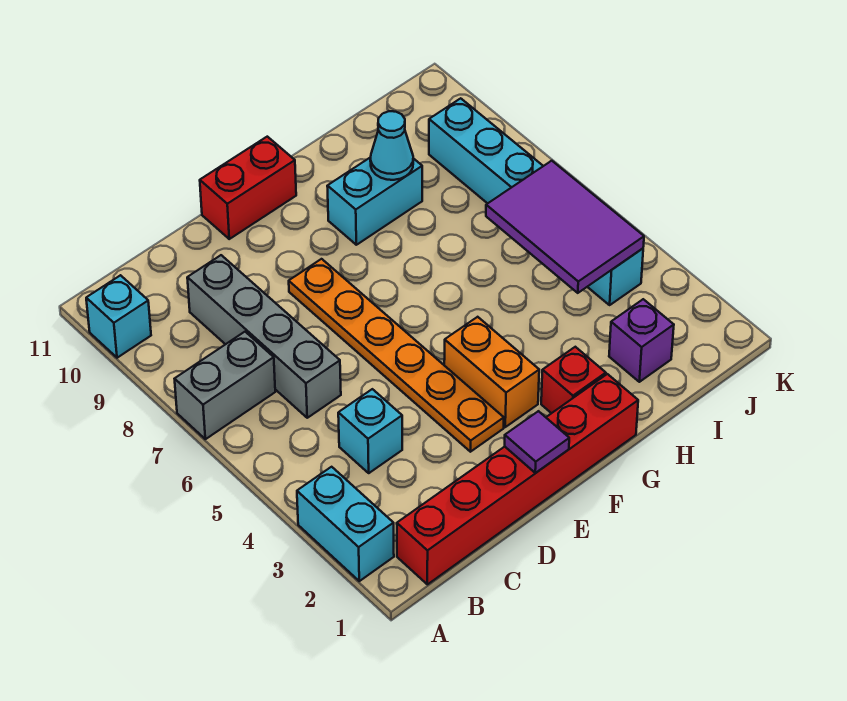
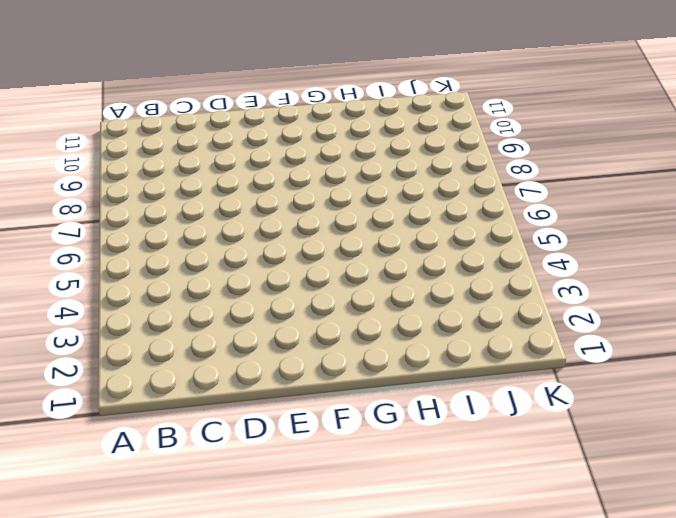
none -> cyan 1x2 brick [297,467,394,581]
none -> grey 1x2 brick [175,332,275,439]
none -> cyan 1x1 brick [86,275,151,358]

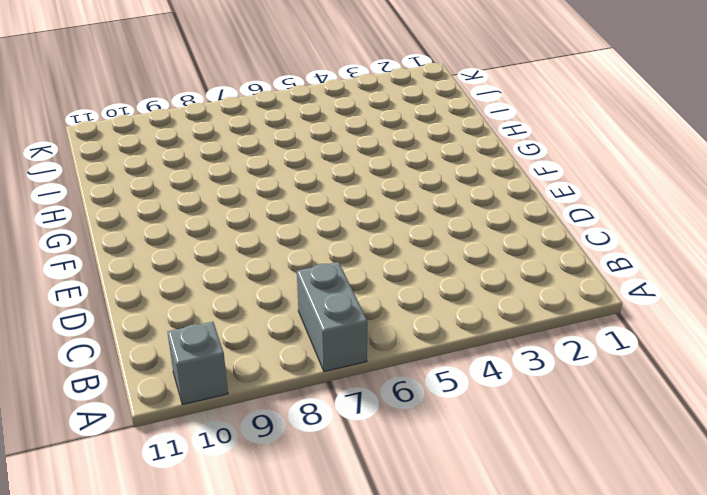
grey 1x1 brick [167,322,228,405] -> cyan 1x1 brick [86,275,151,358]
none -> cyan 1x2 brick [297,467,394,581]
none -> red 1x6 brick [397,374,638,584]
none -> cyan 1x1 brick [338,389,402,473]

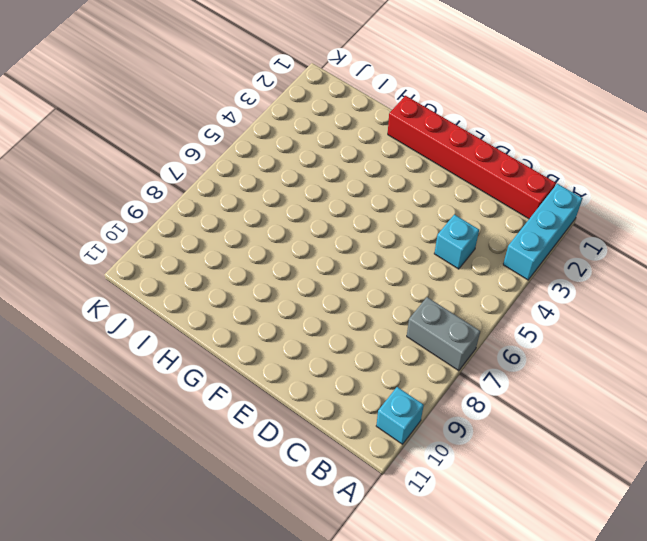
cyan 1x3 brick [503,184,583,280] -> cyan 1x2 brick [297,467,394,581]
none -> grey 1x4 brick [187,255,341,418]
none -> orange 1x6 plate [289,259,504,452]
none -> red 1x2 brick [200,137,296,239]

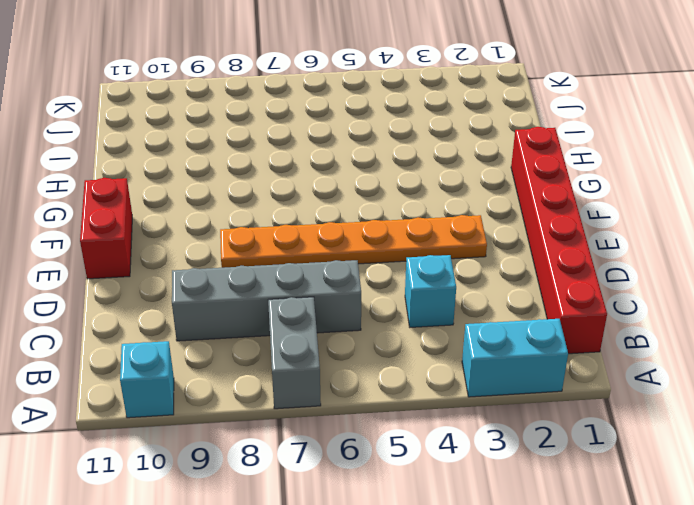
none -> orange 1x2 brick [444,317,539,427]
none -> red 1x1 brick [541,347,606,413]
none -> cyan 1x2 brick [327,157,422,245]

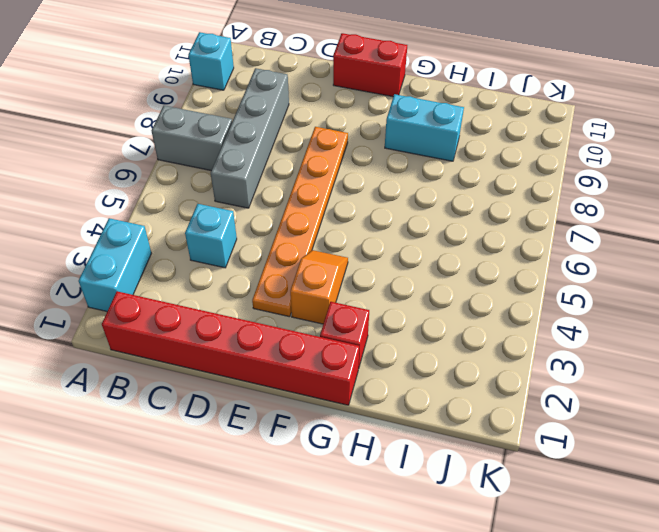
orange 1x2 slope [290,250,348,324] -> orange 1x2 brick [444,317,539,427]
none -> purple 1x1 brick [609,299,674,382]
none -> cyan 1x6 brick [429,98,643,305]
none -> purple 1x1 tile [505,411,569,473]

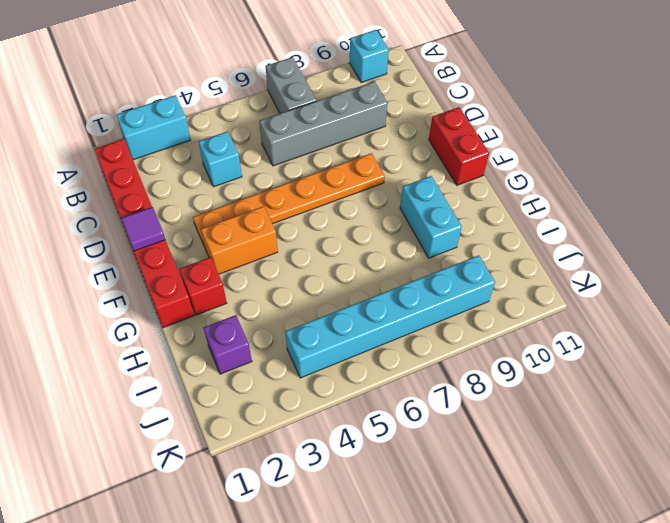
none -> cyan 1x1 cone [370,111,413,180]
none -> purple 2x3 tile [486,161,644,293]

